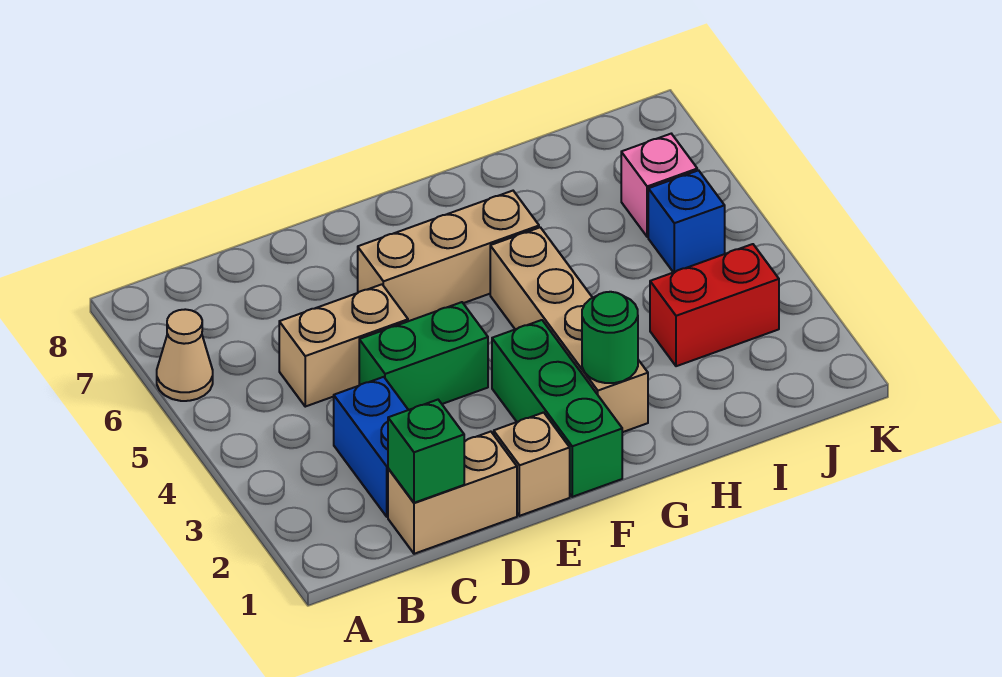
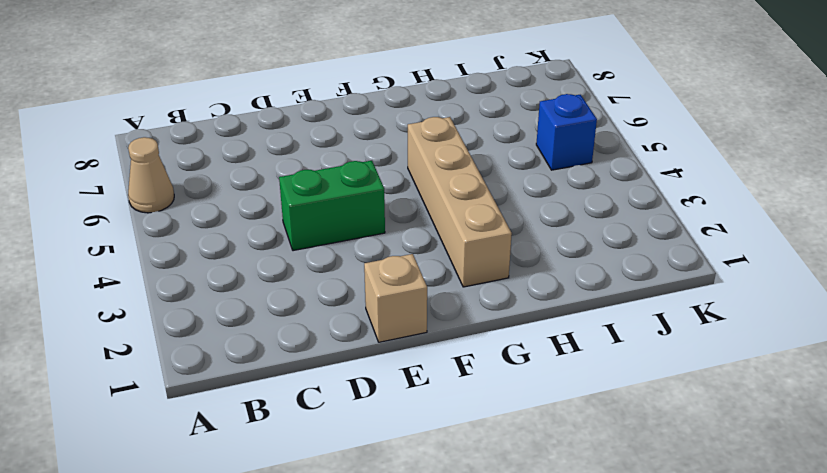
none -> tan 1x2 brick [388,432,517,554]
none -> blue 1x2 brick [334,377,408,517]
none -> tan 1x2 brick [279,284,408,407]

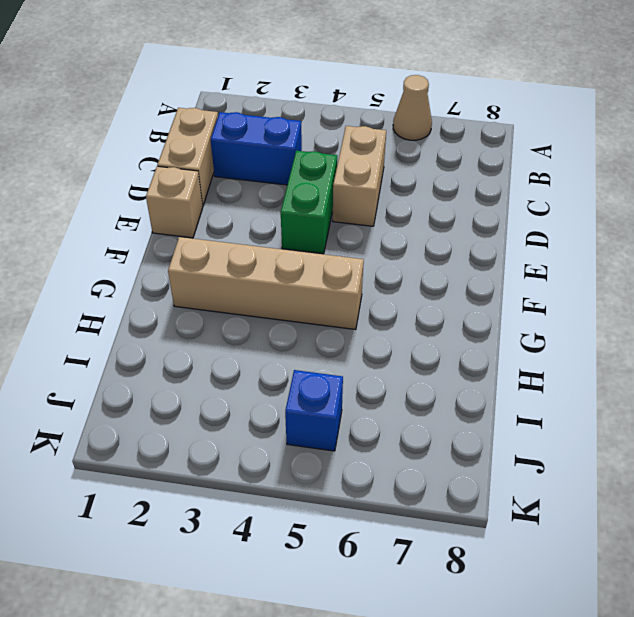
none -> tan 1x3 brick [358,191,539,321]
none -> green 1x3 brick [492,320,622,497]
none -> red 1x2 brick [650,244,779,366]

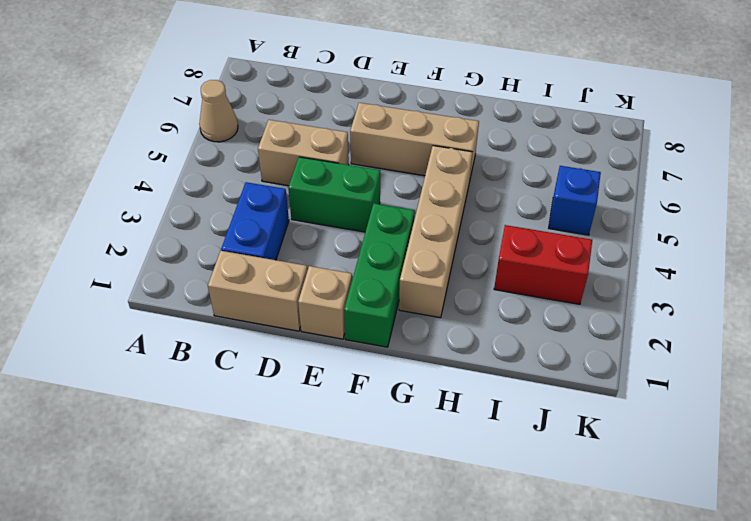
none -> pink 1x1 brick [621,134,697,237]
none -> green 1x1 brick [388,400,464,503]
none -> green 1x1 round brick [582,292,638,383]

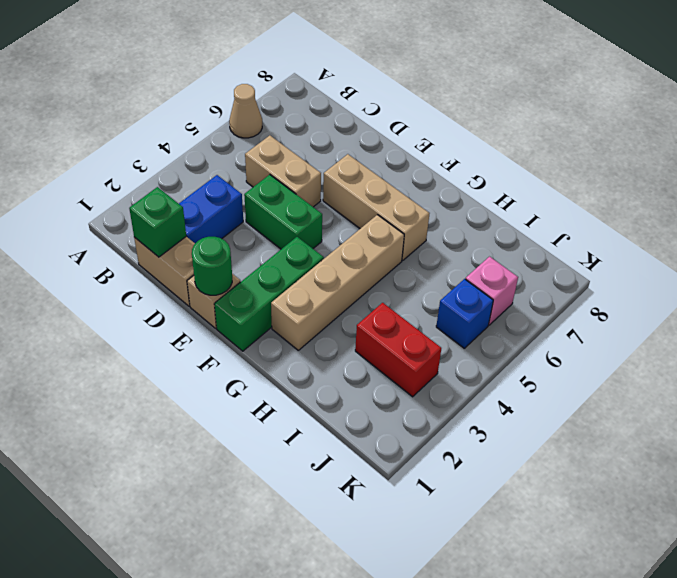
green 1x1 round brick [192,237,232,295] -> green 1x1 round brick moved to [582,292,638,383]

